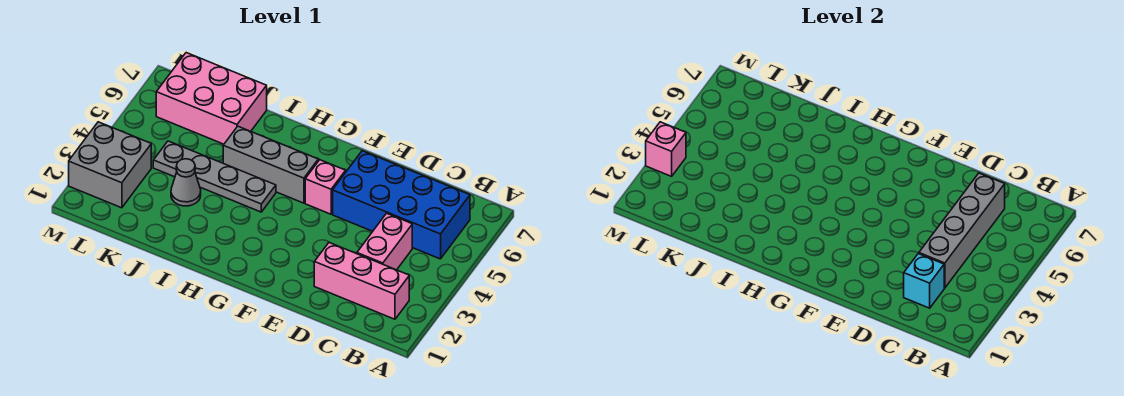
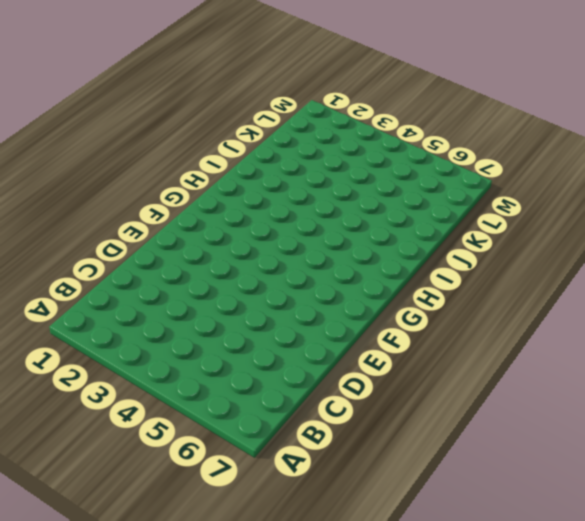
none -> pink 1x3 brick [314,243,409,319]
none -> blue 2x4 brick [333,151,470,259]
none -> pink 1x2 brick [357,213,412,270]

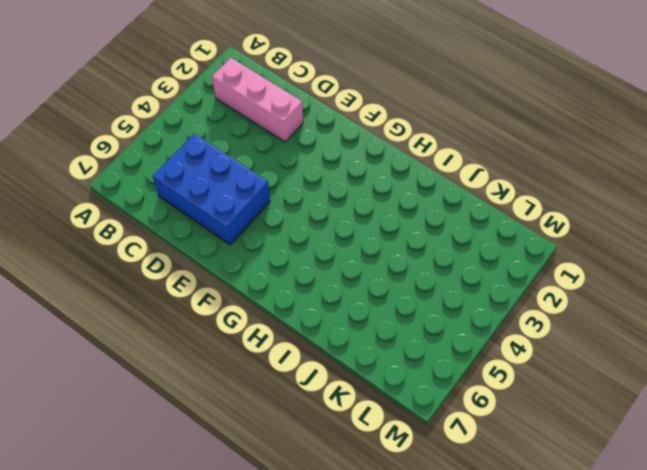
blue 2x3 brick [153,134,270,245] -> blue 2x4 brick [333,151,470,259]
none -> pink 1x2 brick [357,213,412,270]
none -> pink 1x1 brick [305,160,346,214]
none -> grey 1x3 brick [223,126,318,203]

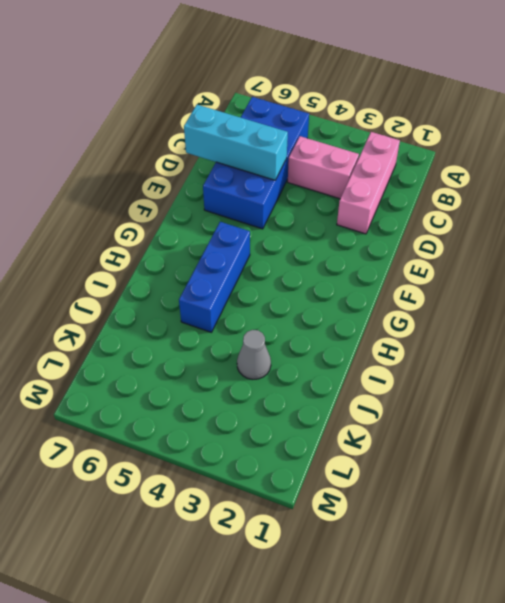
cyan 1x3 brick [184,105,288,180] -> none
blue 1x3 brick [179,222,250,332] -> grey 1x3 brick [223,126,318,203]
none -> pink 1x1 brick [305,160,346,214]
none -> grey 1x4 plate [153,141,276,212]
none -> pink 2x3 brick [156,53,267,144]

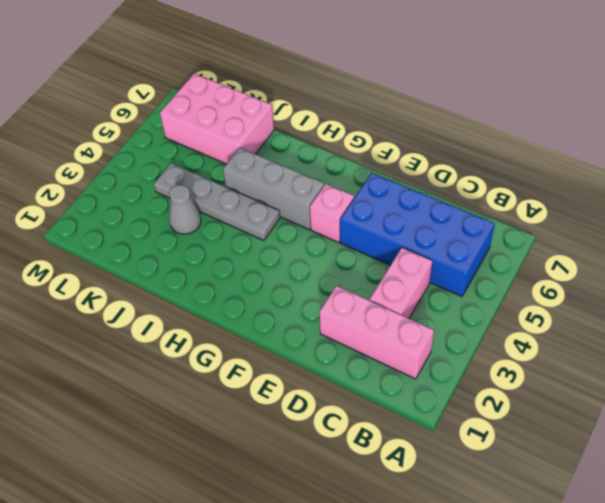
none -> grey 2x2 brick [69,122,151,208]
none -> cyan 1x1 brick [904,254,944,308]
none -> grey 1x4 brick [919,173,1005,288]

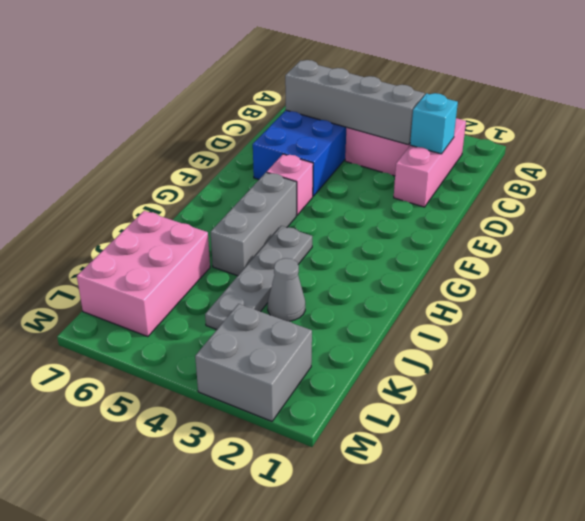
none -> pink 1x1 brick [646,122,686,176]

